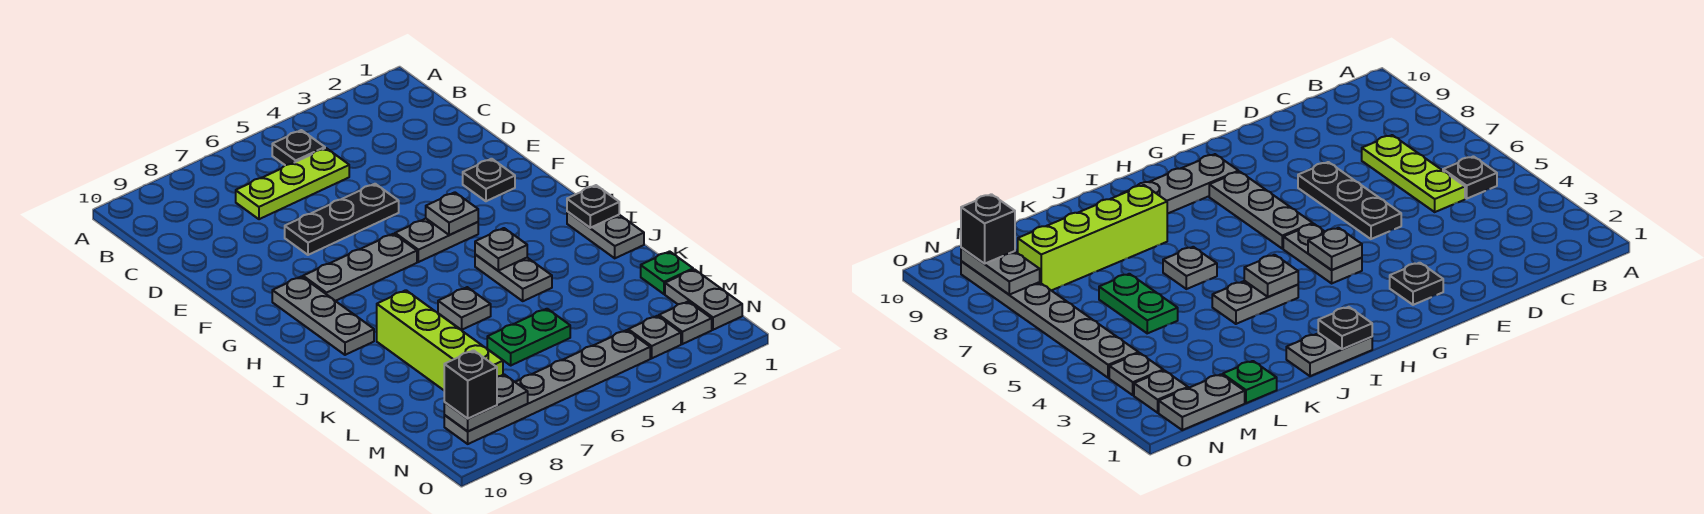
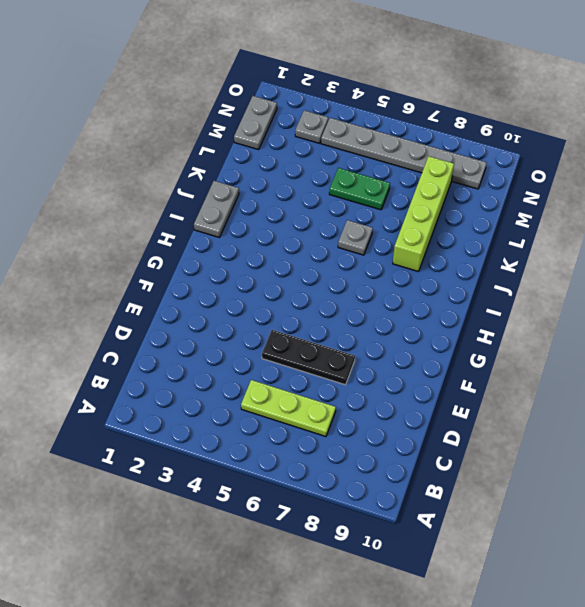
none -> black 1x1 plate [272,130,325,165]
none -> black 1x1 plate [463,159,515,201]
none -> grey 1x2 plate [395,219,478,262]

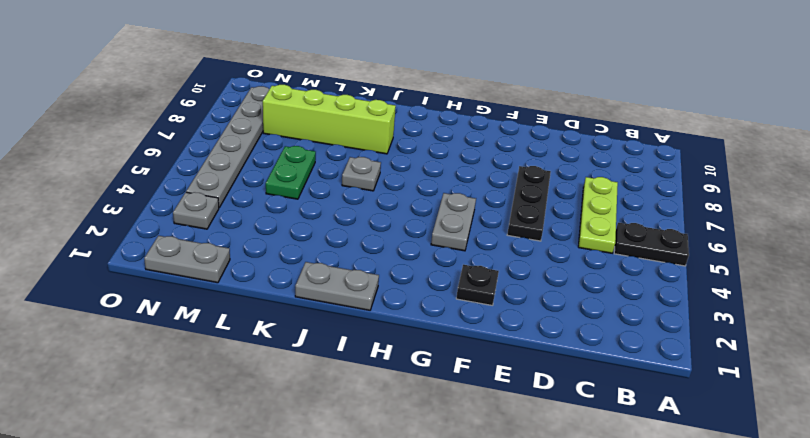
black 1x2 plate [614,223,689,266] -> black 1x1 plate [272,130,325,165]
none -> grey 1x3 plate [303,234,417,301]
none -> grey 1x3 plate [272,277,374,355]
none -> grey 1x2 plate [475,254,552,301]

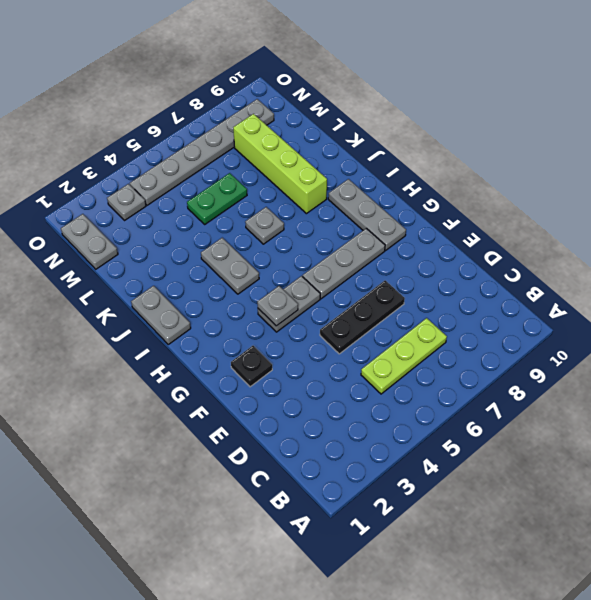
none -> black 1x1 plate [272,130,325,165]
none -> green 1x1 plate [641,251,693,294]
none -> grey 1x1 plate [659,301,712,344]

